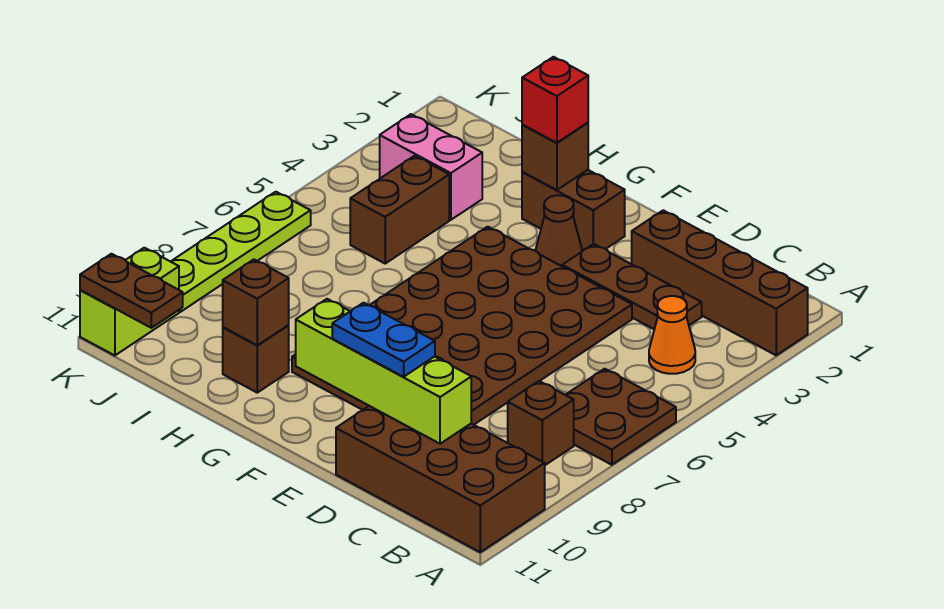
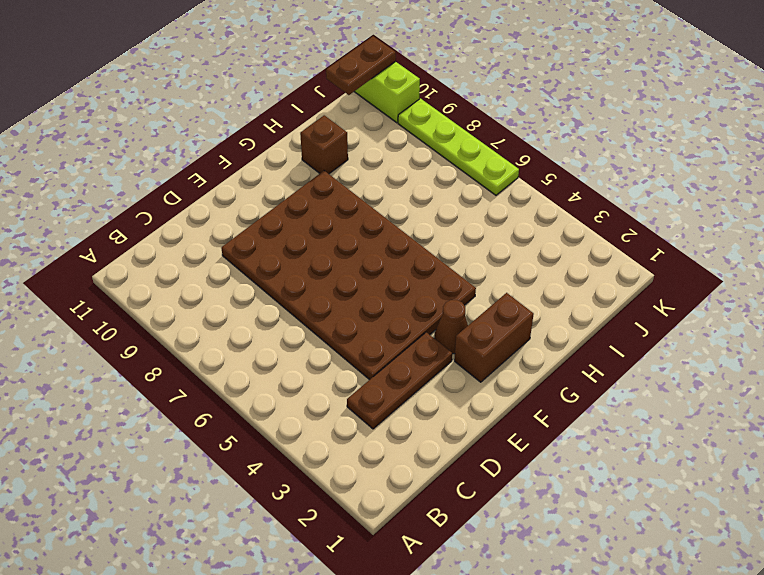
none -> brown 1x4 brick [632,210,808,355]
none -> brown 2x2 plate [566,369,676,465]
none -> brown 2x4 brick [336,406,545,552]

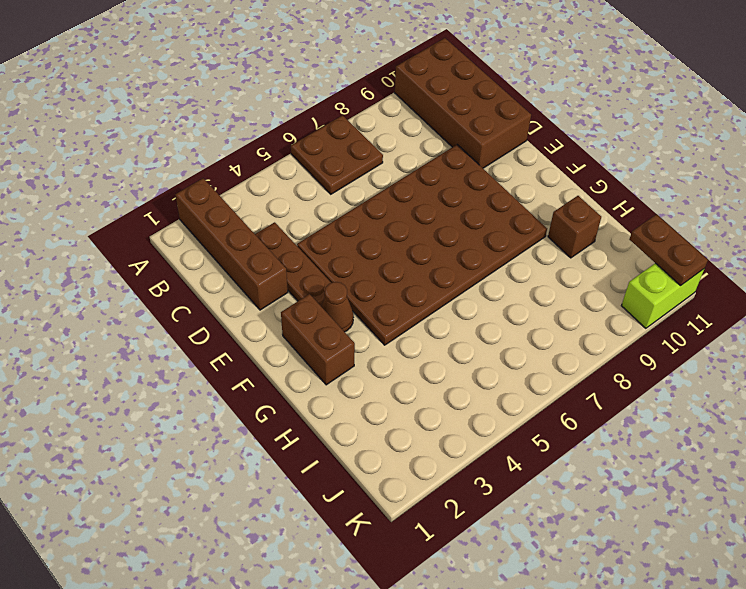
none -> orange 1x1 cone [649,296,695,374]
none -> brown 1x1 brick [508,381,574,465]
none -> pink 1x2 brick [380,114,482,220]

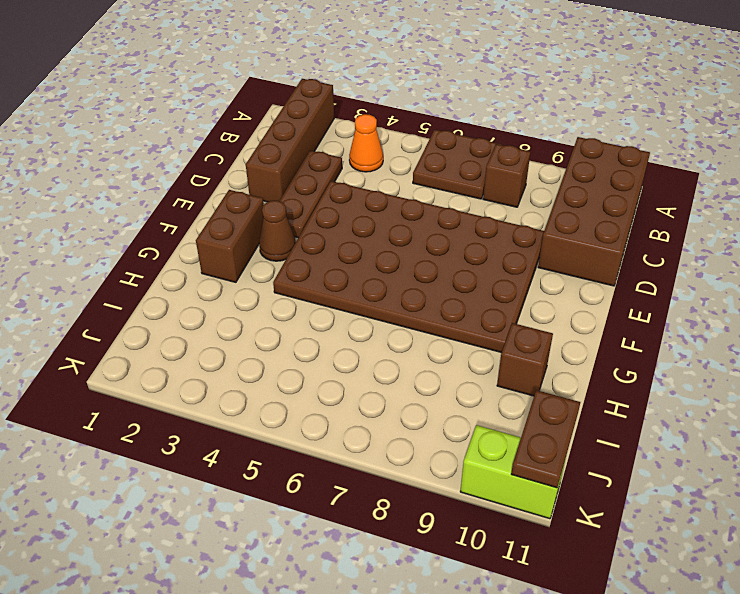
none -> pink 1x2 brick [380,114,482,220]
none -> brown 1x2 brick [350,156,449,263]
none -> lime 1x4 plate [171,192,311,312]

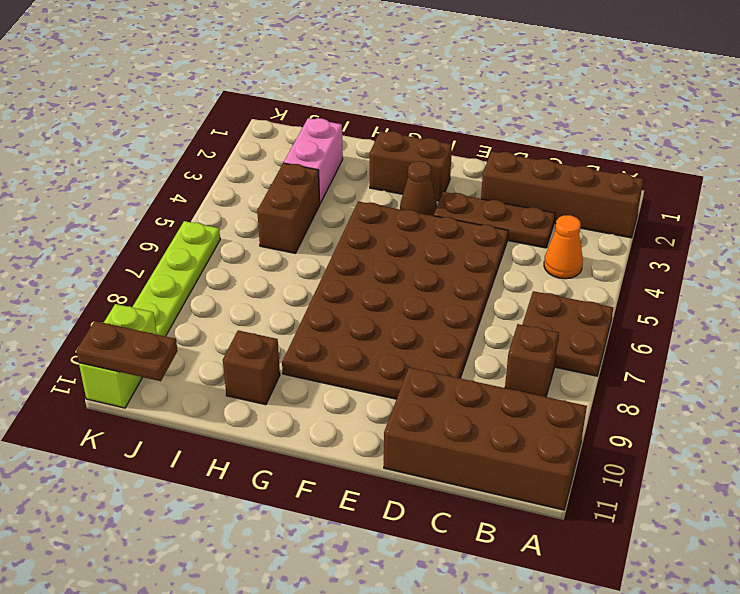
pink 1x2 brick [284,118,343,203] -> pink 1x2 brick turned to [380,114,482,220]
none -> lime 1x4 brick [296,299,471,444]
none -> brown 1x1 brick [522,123,588,190]
none -> brown 1x1 brick [223,260,289,345]

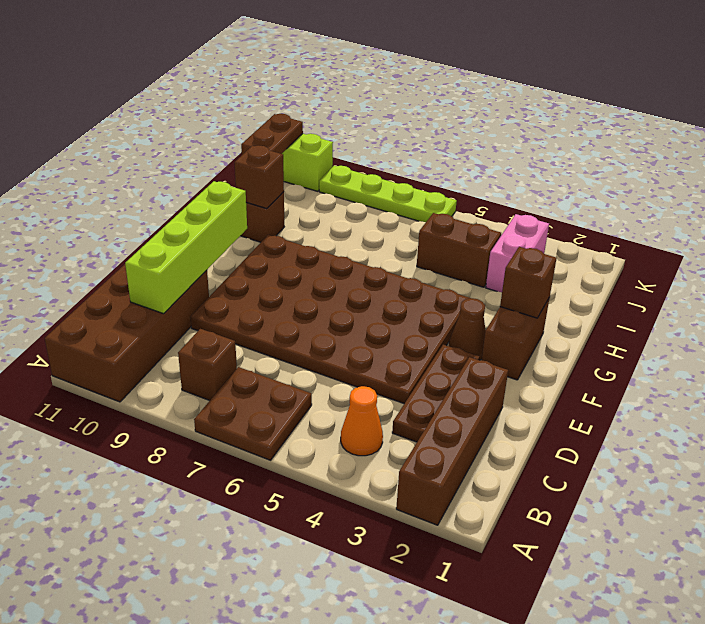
none -> blue 1x2 plate [332,303,435,377]
none -> red 1x1 brick [522,57,588,143]

